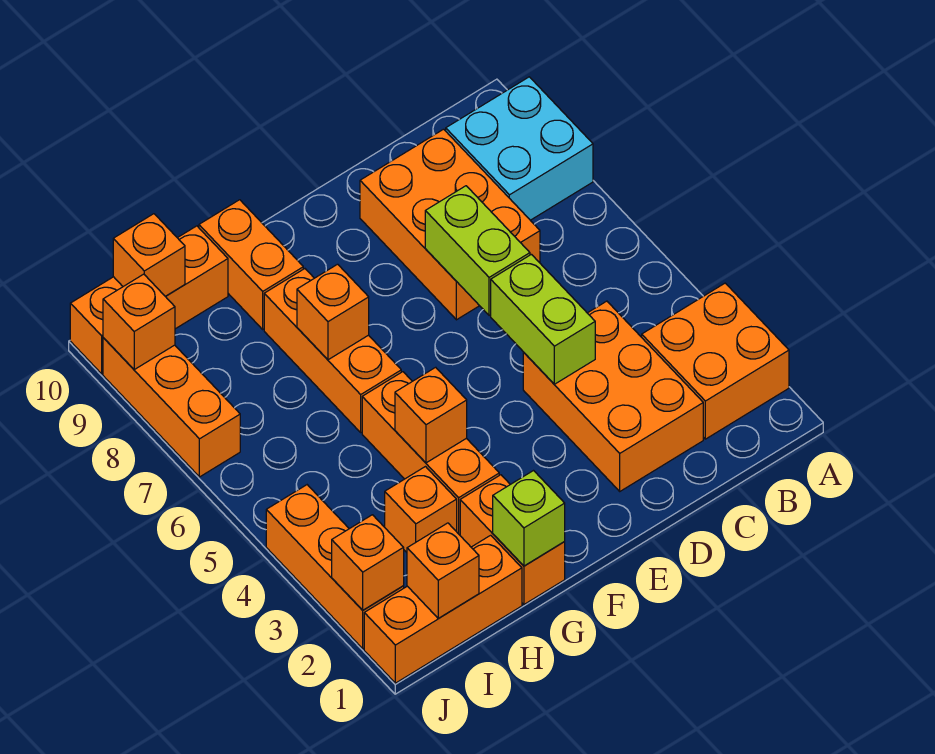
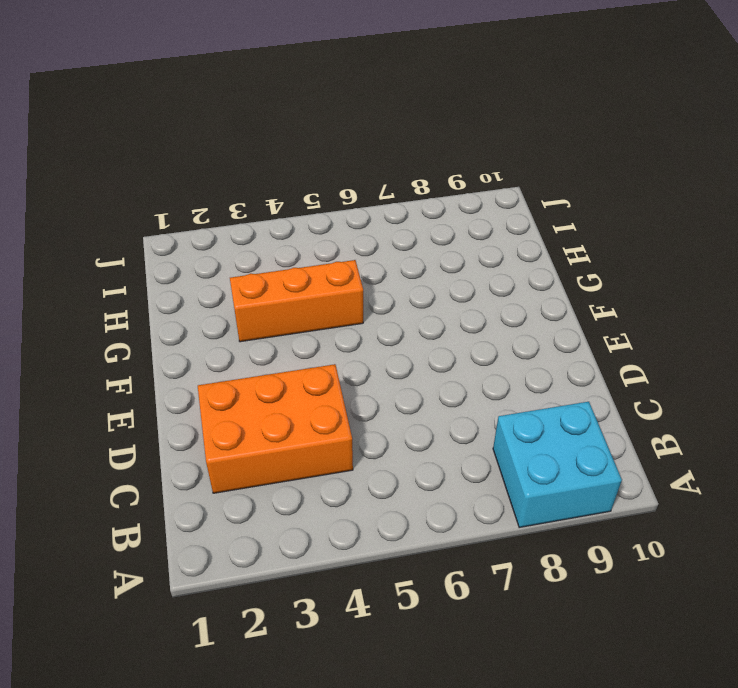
none -> orange 2x2 brick [642,283,789,439]
none -> orange 2x3 brick [360,129,540,320]
none -> orange 1x2 brick [460,475,565,604]

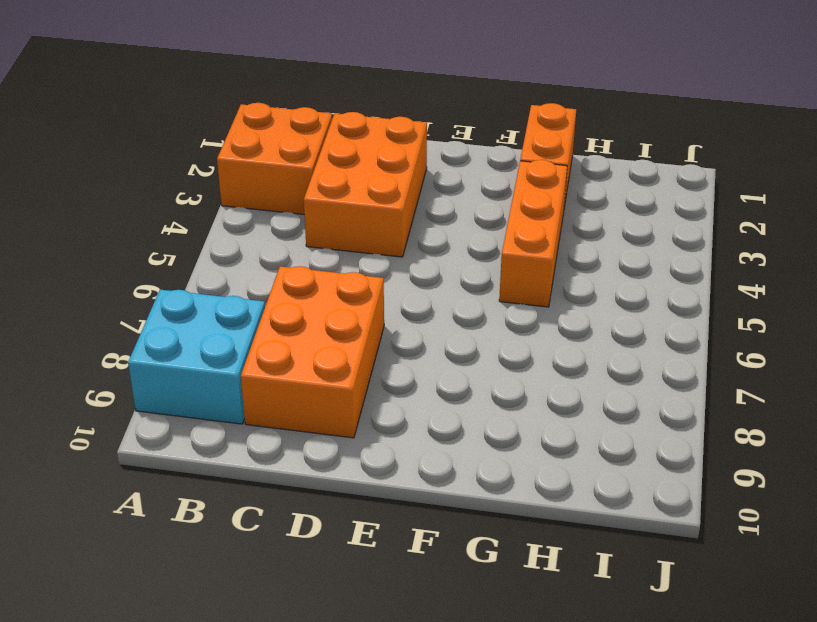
none -> orange 1x3 brick [264,269,401,432]
none -> orange 1x2 brick [199,200,303,329]
none -> orange 1x3 brick [364,535,522,683]

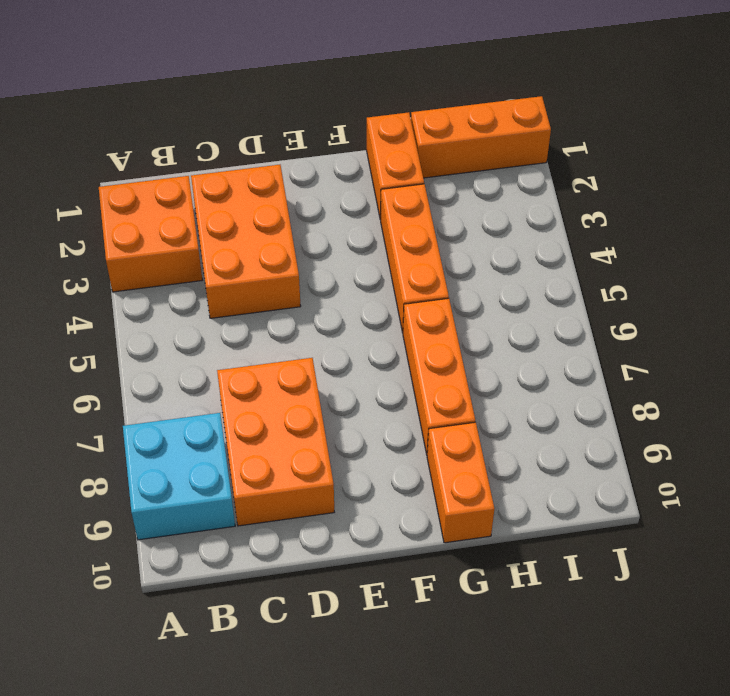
none -> orange 1x1 brick [385,467,457,552]
none -> orange 1x3 brick [70,226,228,374]
none -> orange 1x3 brick [266,485,404,649]

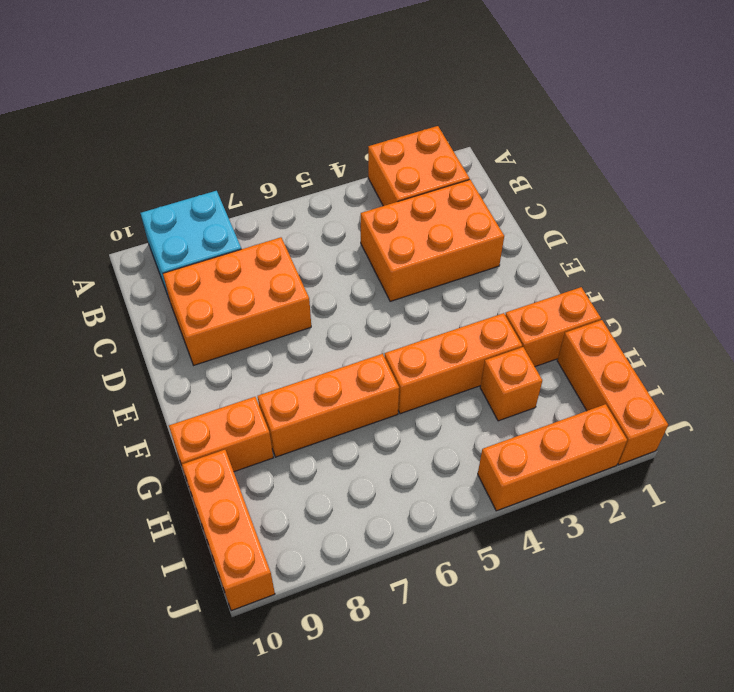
none -> orange 1x3 brick [103,338,240,477]
none -> lime 1x2 brick [491,254,595,384]
none -> lime 1x2 brick [425,186,530,316]

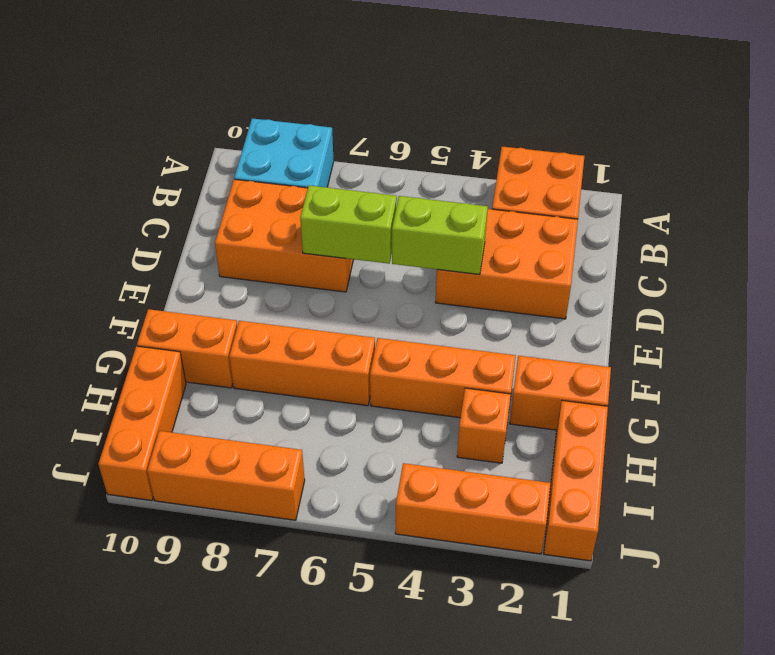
none -> lime 1x1 brick [493,471,565,566]
none -> orange 1x1 brick [395,367,467,463]
none -> orange 1x1 brick [297,264,369,360]

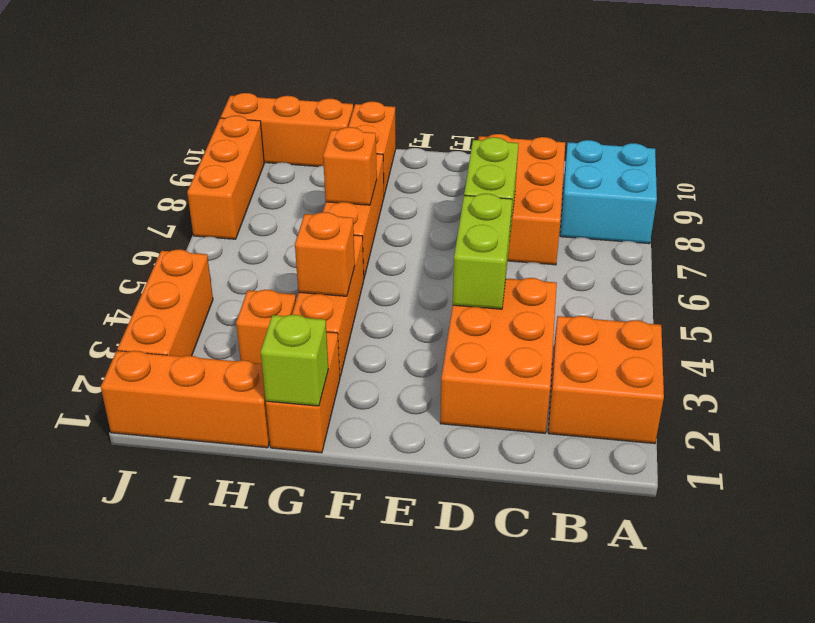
none -> orange 1x1 brick [407,523,479,618]
none -> orange 1x1 brick [113,214,185,296]
none -> orange 1x1 brick [332,515,404,610]

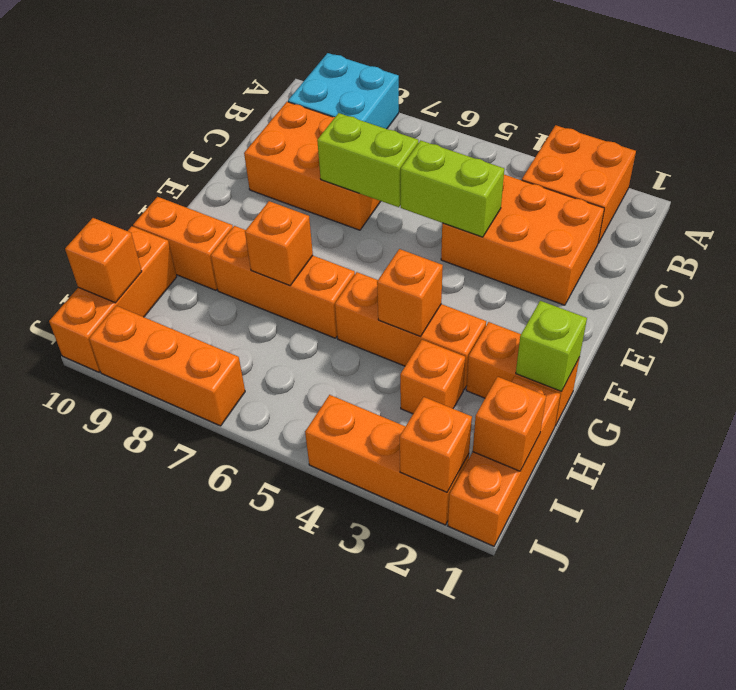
none -> orange 1x1 brick [103,274,175,369]

